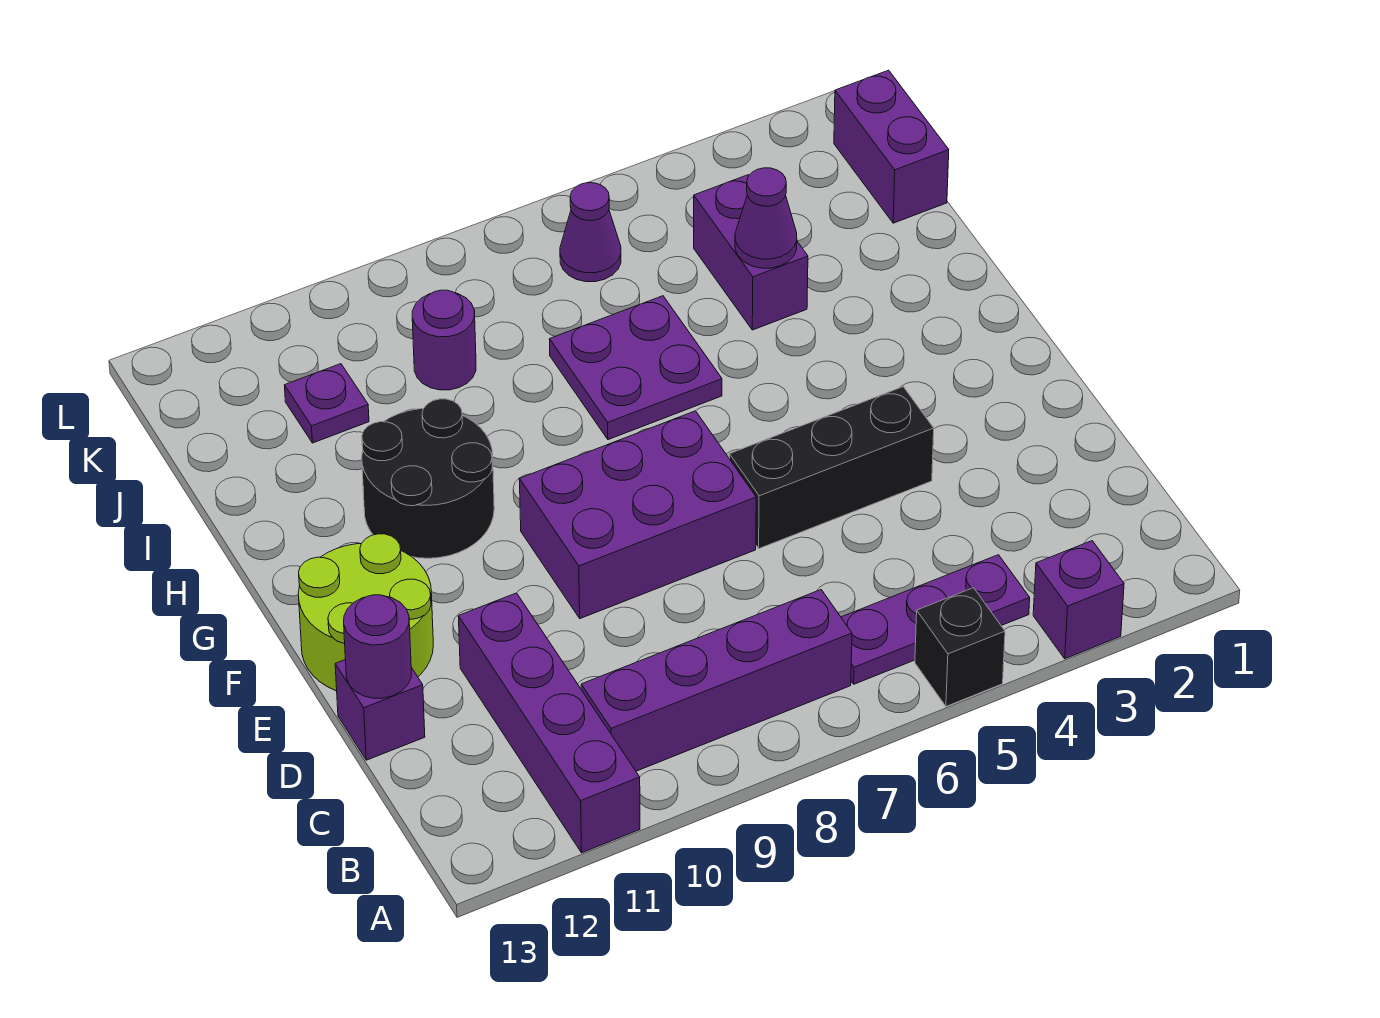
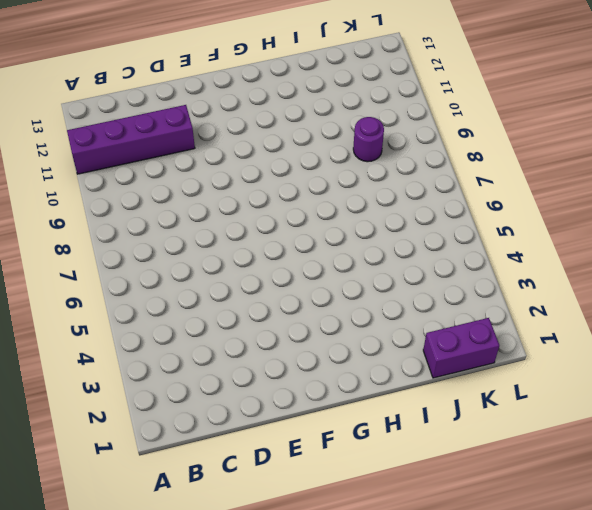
none -> purple 1x1 brick [1033,541,1124,659]
none -> black 1x1 brick [915,588,1005,706]
none -> purple 1x3 plate [841,555,1030,684]

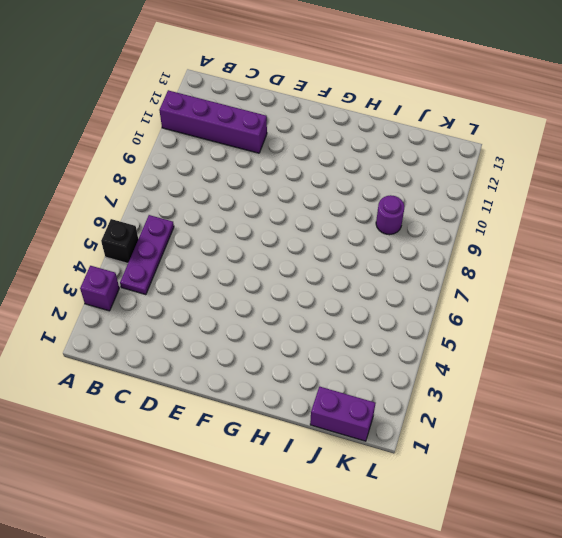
none -> purple 1x4 brick [581,590,852,771]
none -> purple 1x1 brick [335,660,425,760]
none -> black 1x3 brick [729,387,934,549]

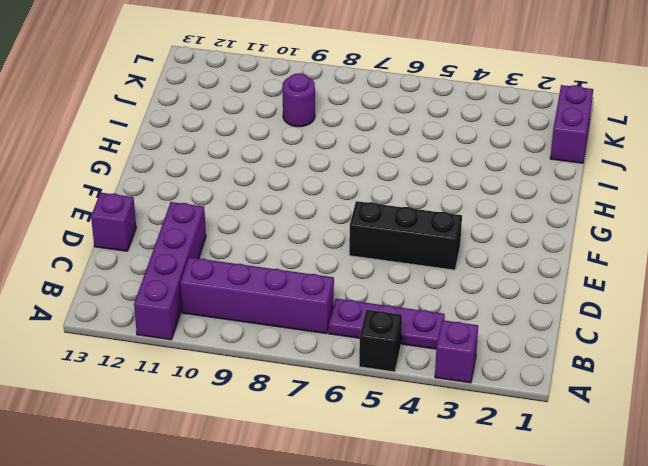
none -> purple 2x3 brick [519,411,756,619]
none -> lime 2x2 round brick [298,534,433,691]
none -> black 2x2 round brick [362,399,494,558]

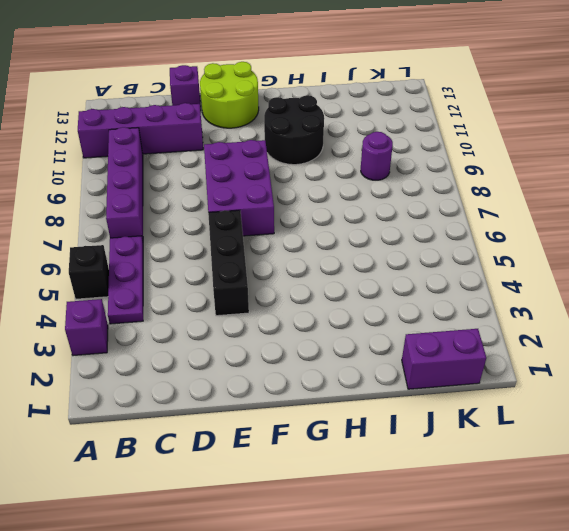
none -> purple 2x2 plate [550,296,722,440]
none -> purple 1x2 brick [694,175,808,330]
none -> purple 1x1 plate [284,364,369,443]

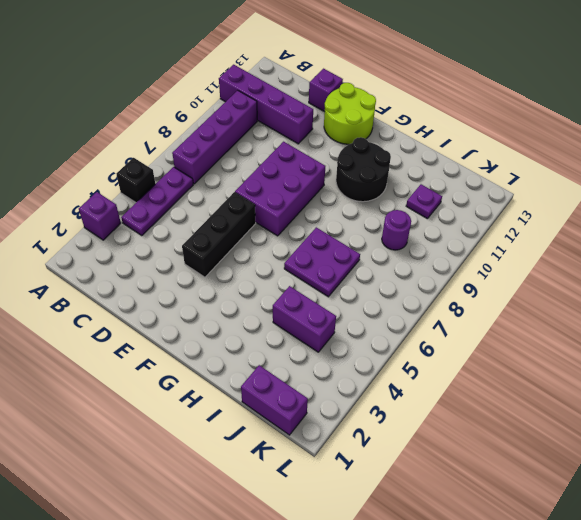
none -> purple 1x1 cone [560,183,621,282]
none -> purple 1x1 round brick [344,595,411,698]
none -> purple 1x1 cone [735,168,797,268]

